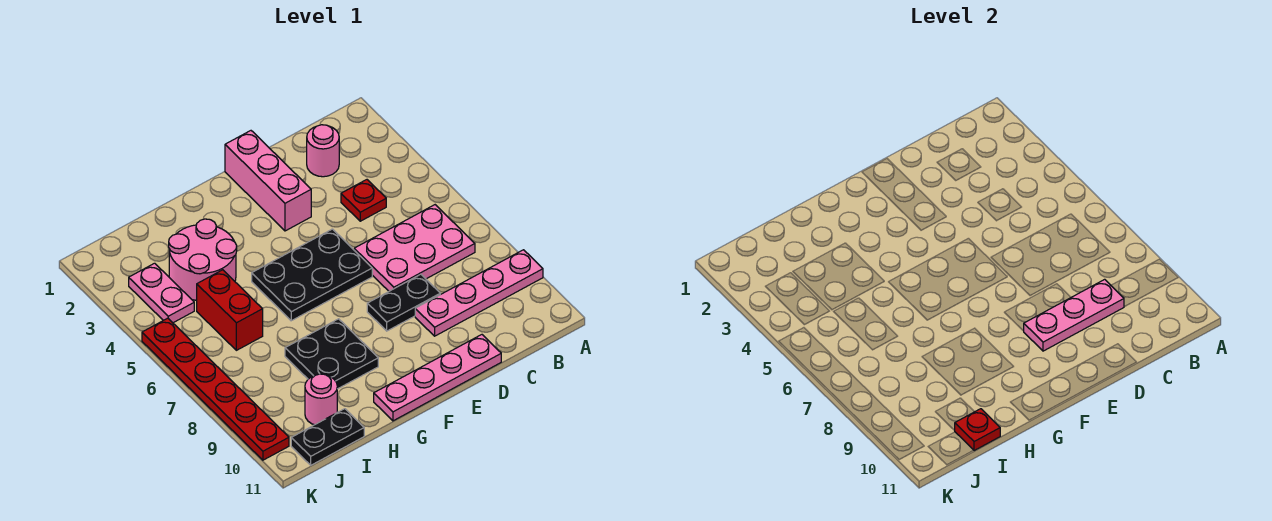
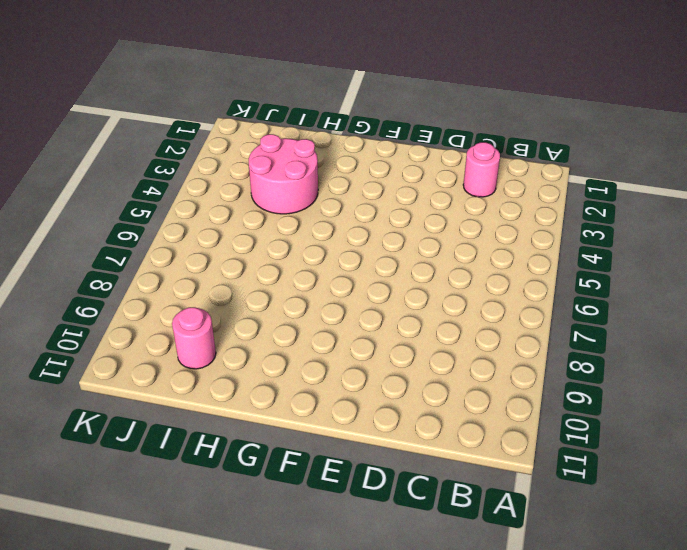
none -> pink 1x4 plate [415,250,543,336]
none -> pink 2x3 plate [354,205,475,291]
none -> red 1x1 plate [341,180,386,221]

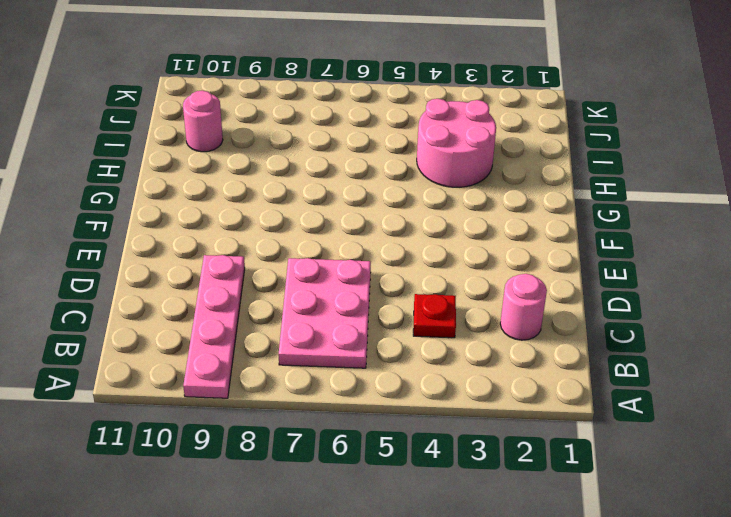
none -> black 1x2 plate [367,274,440,331]
none -> pink 1x4 plate [374,335,501,421]
none -> pink 1x3 brick [225,131,311,231]

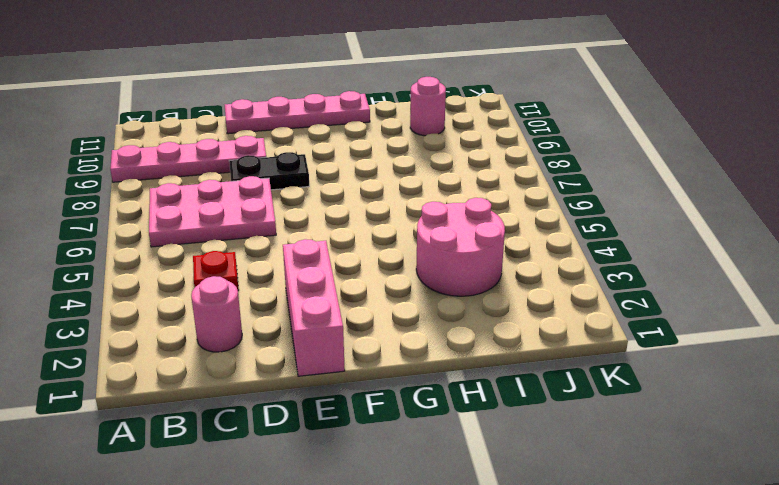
none -> black 2x3 plate [252,229,372,321]
none -> black 2x2 plate [285,319,378,389]
none -> red 1x2 brick [197,270,263,350]

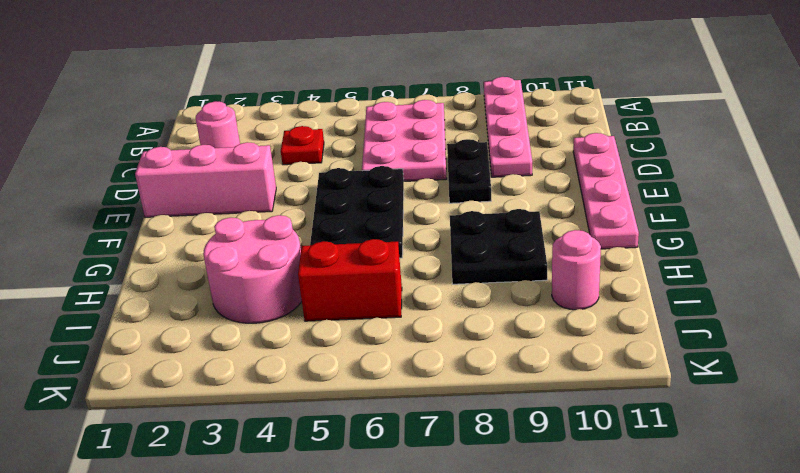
none -> black 1x2 plate [291,409,364,465]
none -> pink 1x2 plate [129,263,194,323]
none -> red 1x6 plate [142,318,289,460]

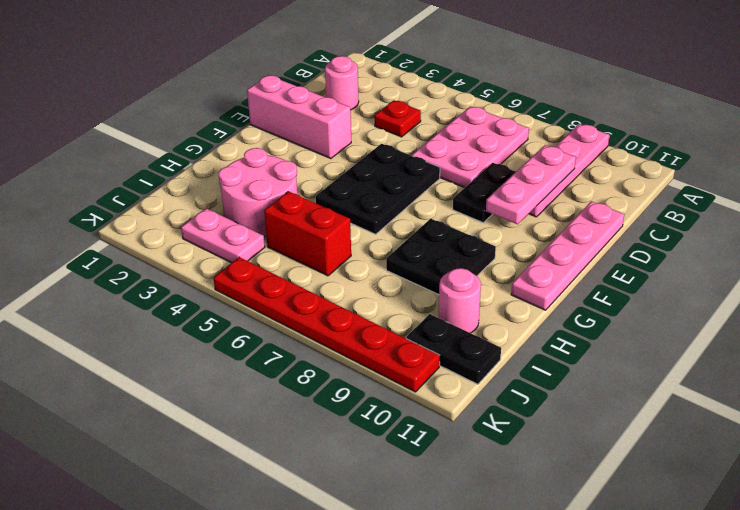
black 1x2 plate [406,314,501,384] -> black 1x2 plate turned to [291,409,364,465]
none -> red 1x1 plate [955,409,1000,451]

